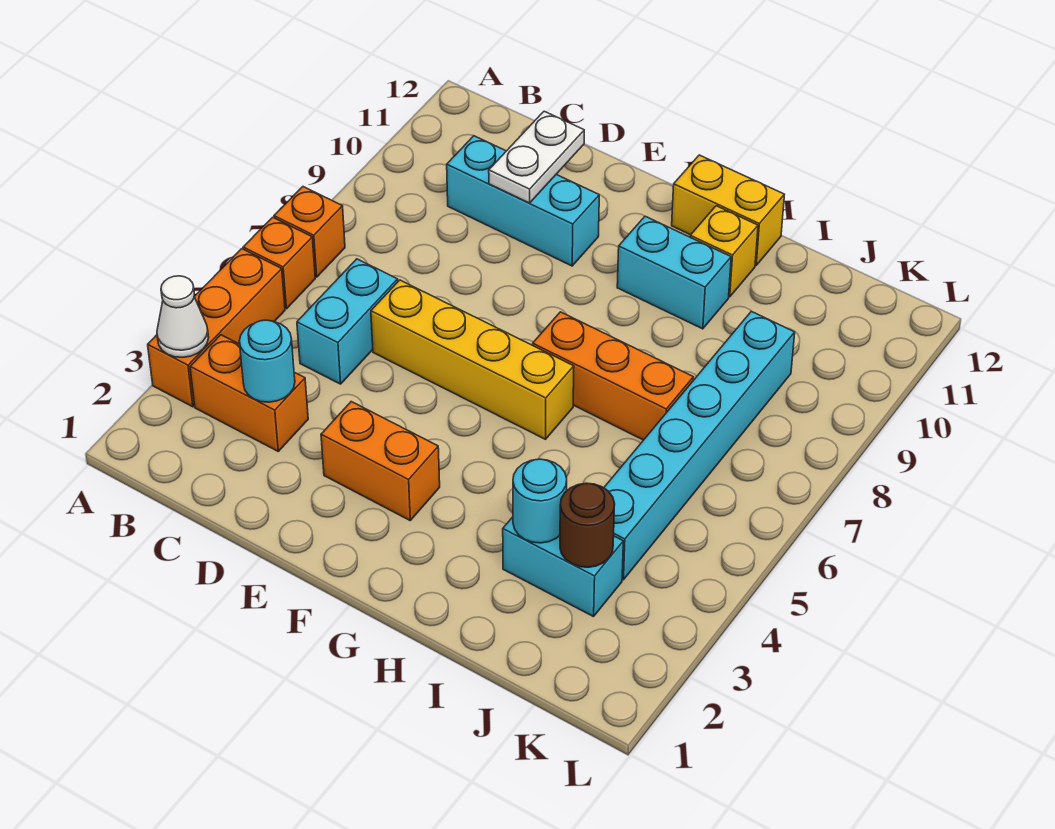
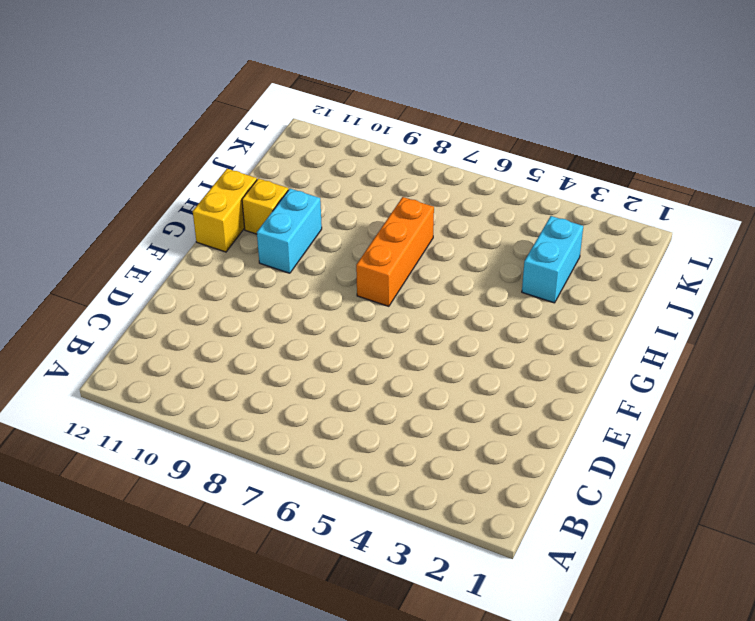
none -> orange 1x3 brick [148,249,285,407]
none -> orange 1x1 brick [243,217,315,309]
none -> orange 1x1 brick [274,187,345,277]

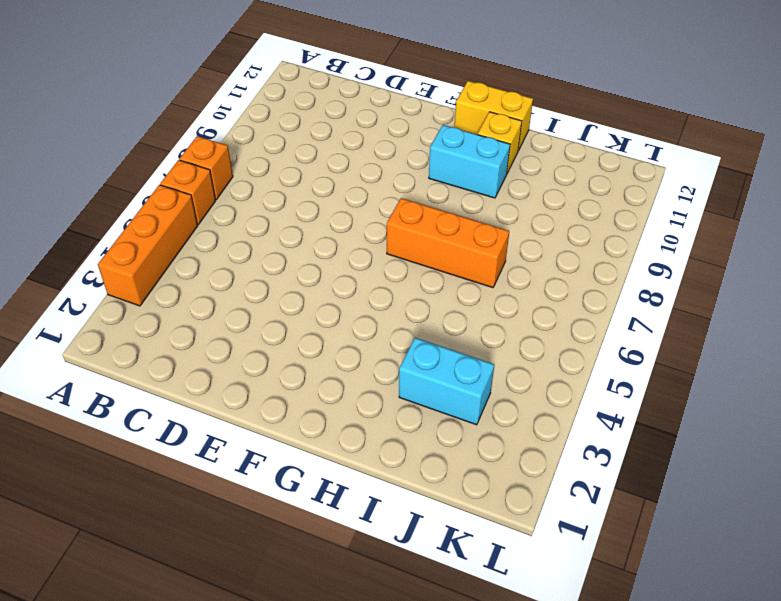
none -> orange 1x2 brick [190,335,308,451]
none -> cyan 1x2 brick [297,259,398,384]
none -> cyan 1x3 brick [447,136,599,266]

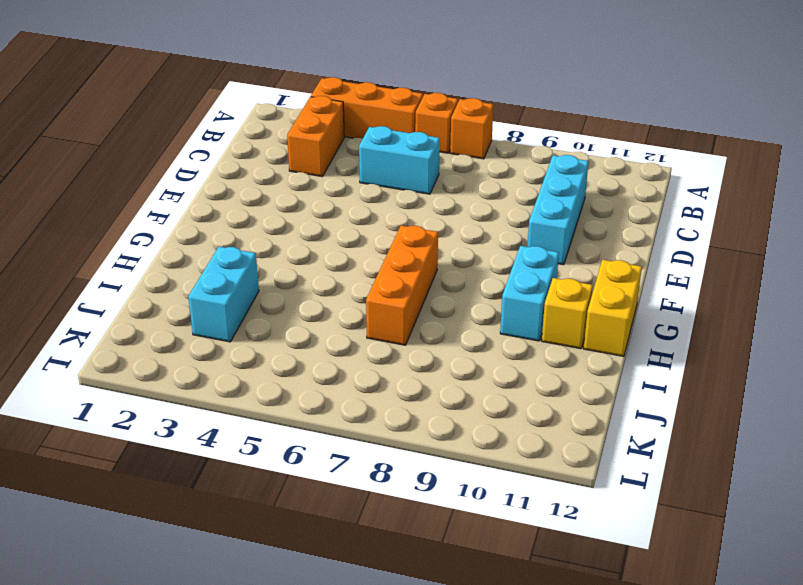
none -> yellow 1x4 brick [371,280,574,439]
none -> orange 1x2 brick [321,402,440,520]
none -> cyan 1x6 brick [604,311,795,580]

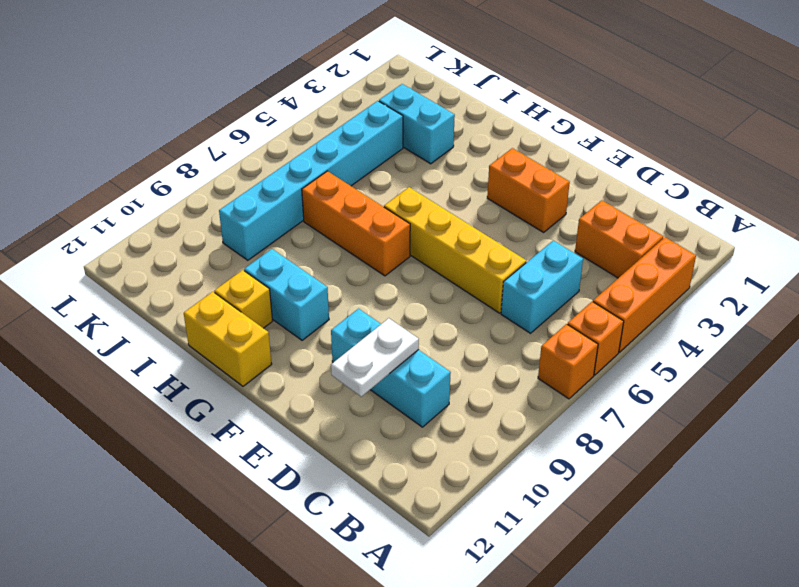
none -> white 1x1 cone [157,276,209,357]
none -> cyan 1x1 round brick [239,320,295,402]
none -> cyan 1x1 round brick [513,459,567,543]

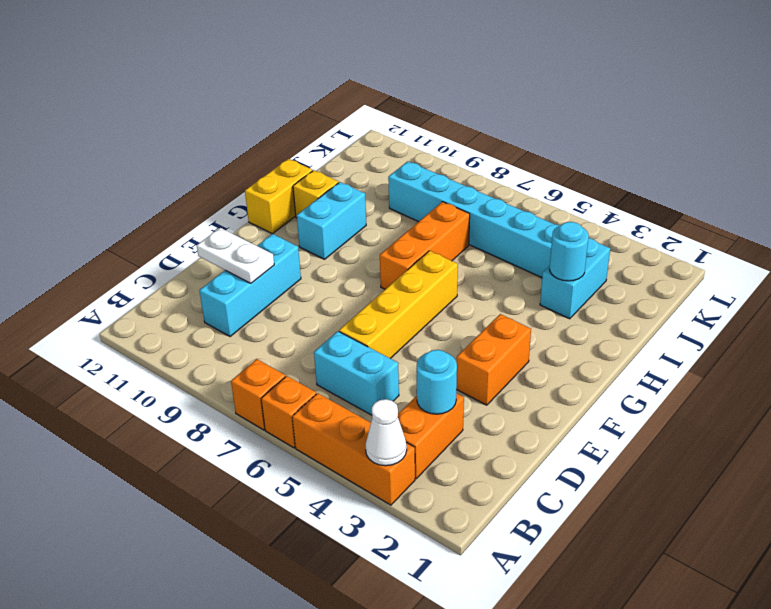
none -> brown 1x1 round brick [560,483,615,567]

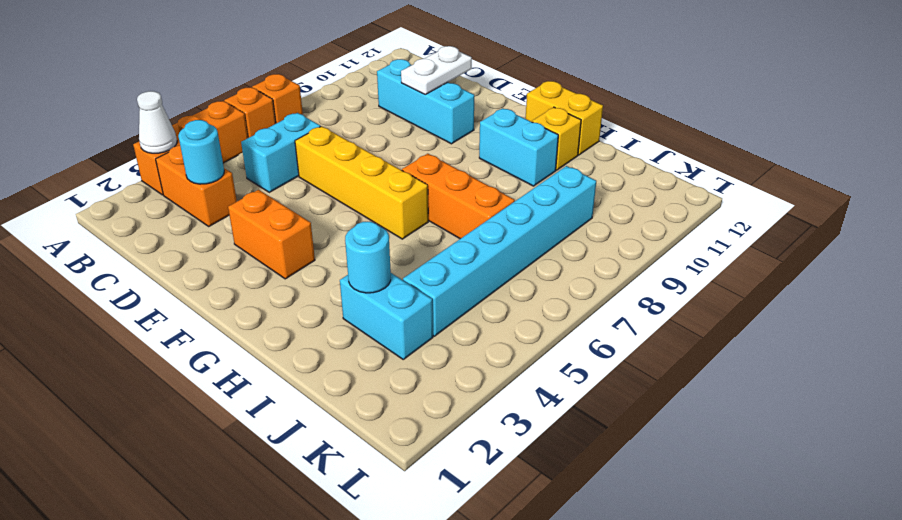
none -> brown 1x1 round brick [560,483,615,567]

